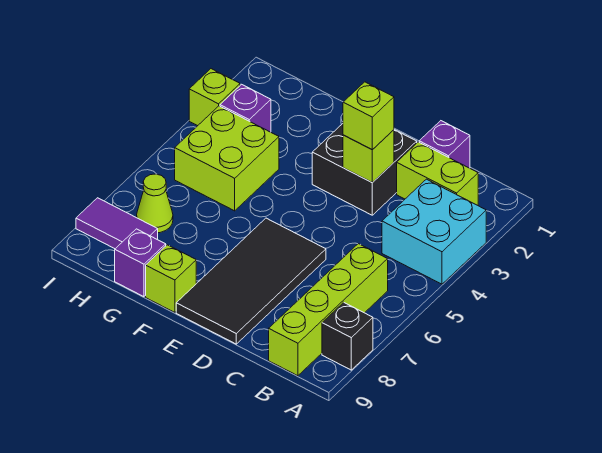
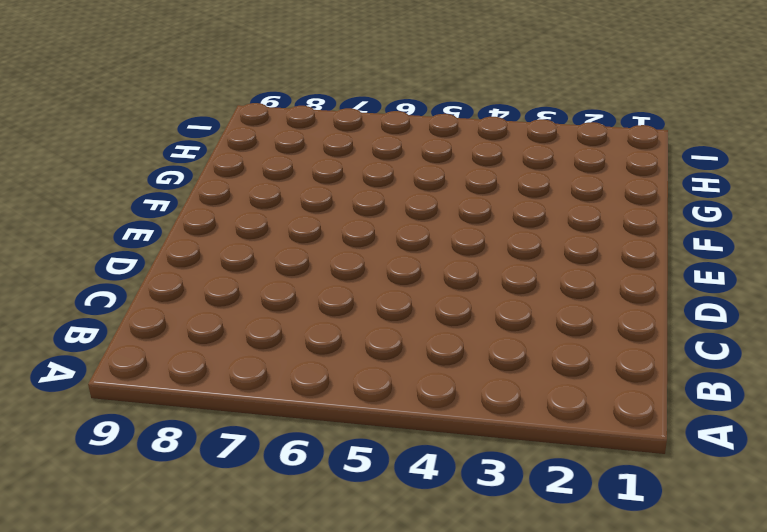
none -> cyan 2x2 brick [382,179,486,284]
none -> black 1x1 brick [322,302,373,370]
none -> lime 1x2 brick [397,142,478,205]

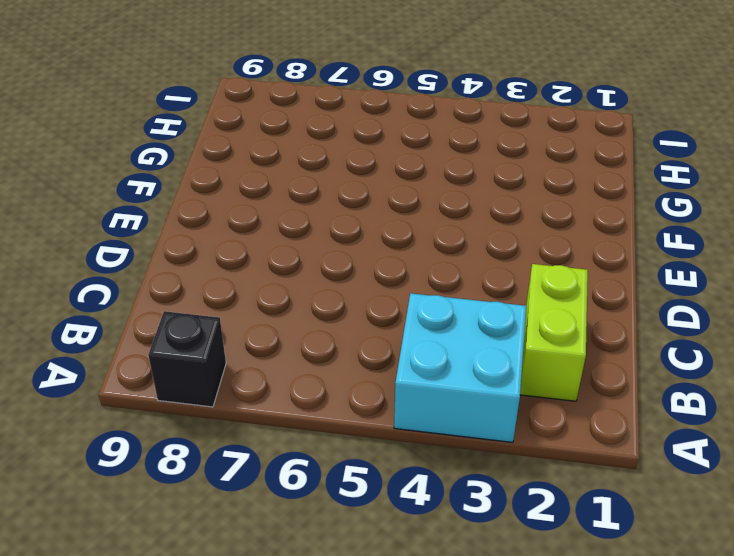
none -> lime 1x4 brick [269,244,388,376]
none -> purple 1x1 brick [419,121,470,168]
none -> black 2x2 brick [312,124,417,215]

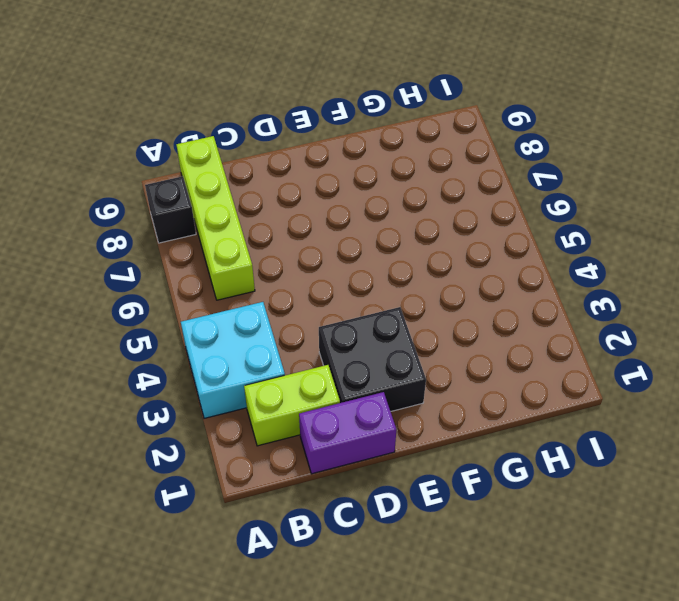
purple 1x2 brick [299,392,396,474] -> purple 1x1 brick [419,121,470,168]
none -> black 2x4 tile [176,218,326,344]
none -> lime 1x1 brick [146,245,196,313]
none -> lime 2x2 brick [175,106,279,211]

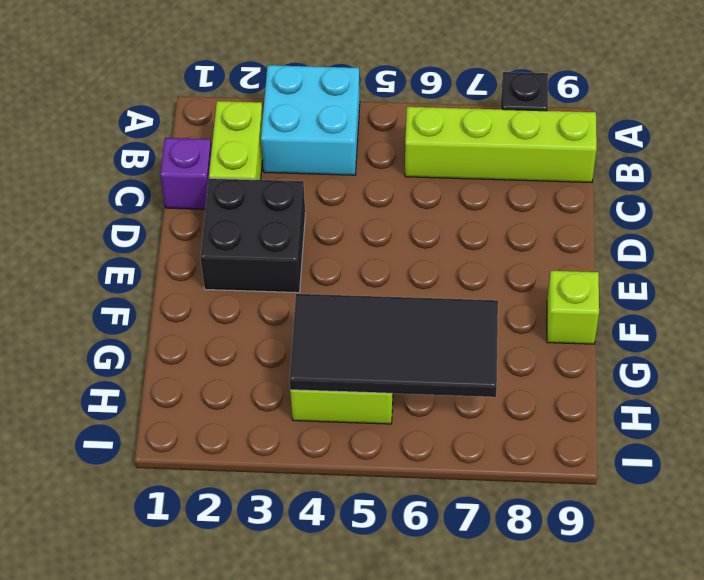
black 2x4 tile [289,294,498,397] -> black 2x4 tile moved to [176,218,326,344]
none -> purple 1x1 brick [115,229,166,297]
none -> purple 1x1 brick [220,84,271,132]
none -> lime 1x1 cone [137,174,173,233]

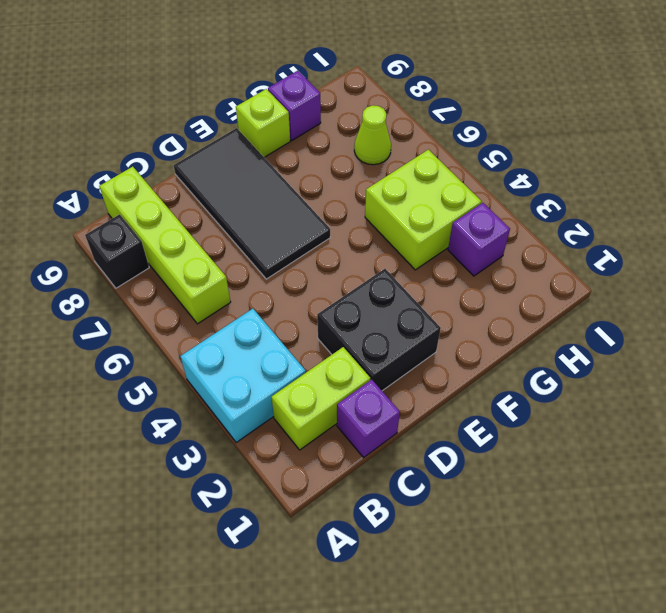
none -> purple 1x2 tile [76,198,158,249]
none -> lime 1x1 brick [189,69,240,126]
none -> lime 1x1 brick [343,130,394,183]

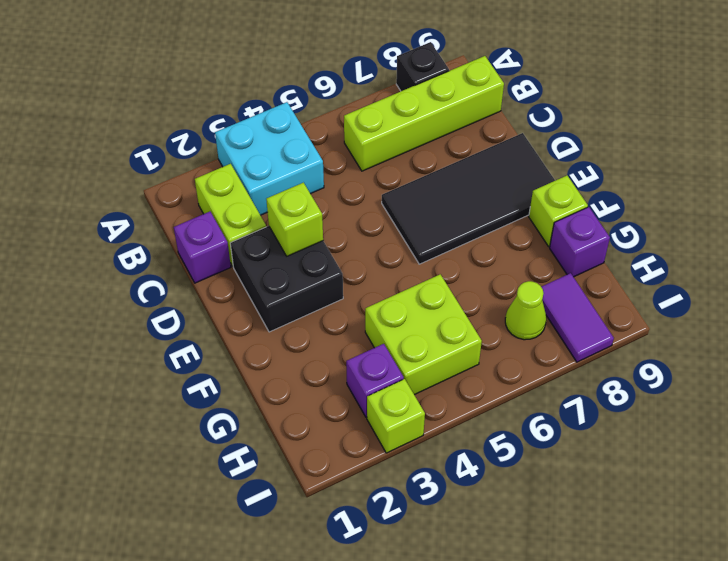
none -> lime 1x1 brick [343,82,394,150]

